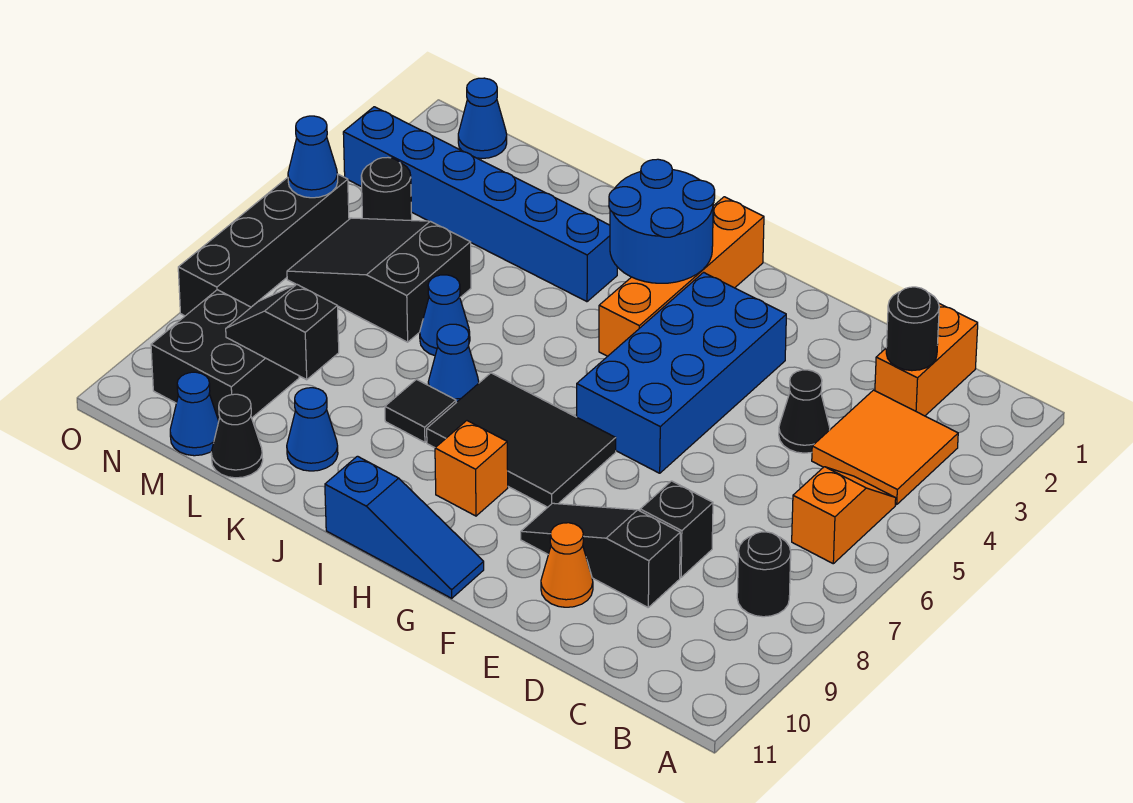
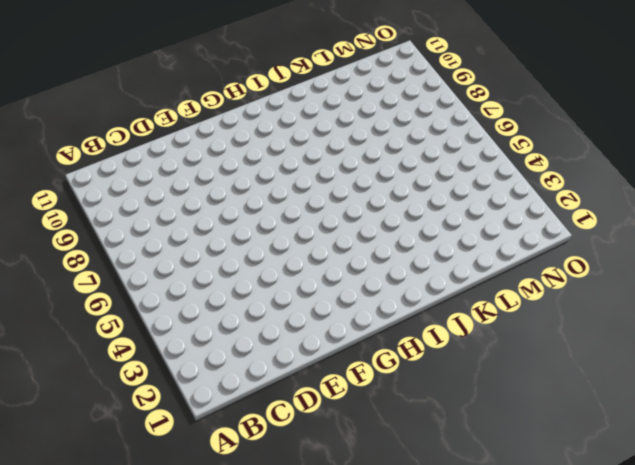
none -> orange 2x2 tile [812,390,958,505]
none -> orange 1x2 slope [792,467,896,564]
none -> black 1x1 round brick [737,532,791,617]

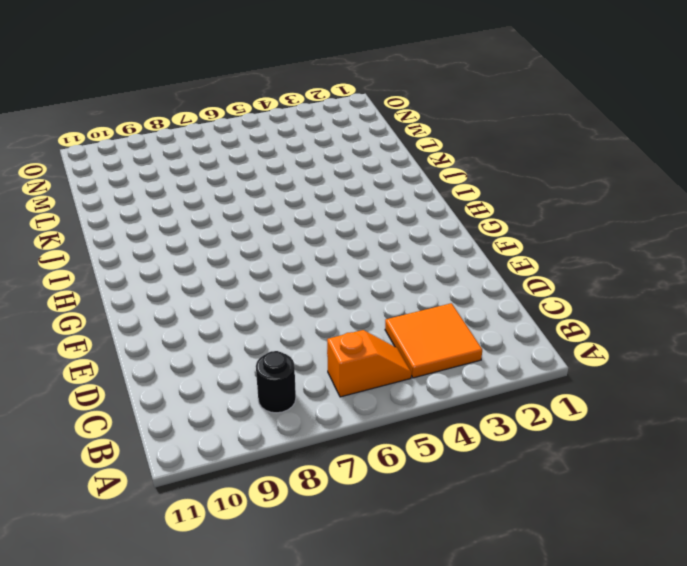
none -> orange 1x2 brick [875,303,978,416]
none -> black 1x1 cone [779,370,830,453]
none -> black 1x1 brick [640,481,713,577]

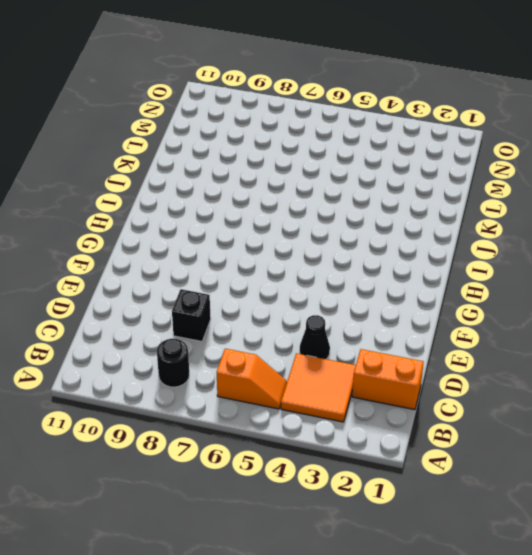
none -> black 1x3 slope [521,503,680,607]
none -> orange 1x1 cone [541,523,593,607]
none -> blue 2x4 brick [577,272,786,473]

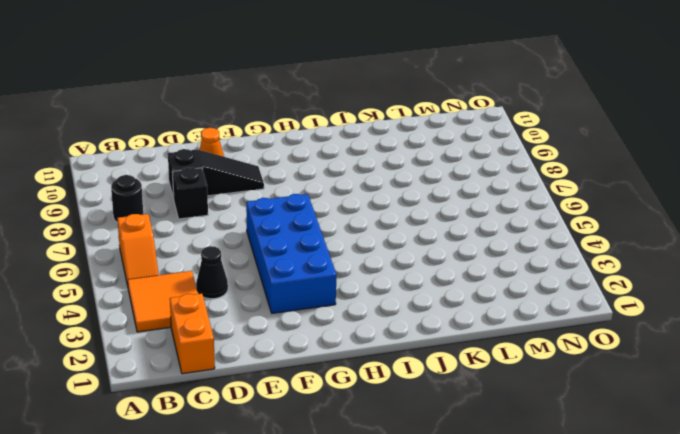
none -> black 2x3 tile [427,373,616,507]
none -> blue 1x3 slope [325,456,484,598]
none -> orange 1x4 brick [599,197,764,356]

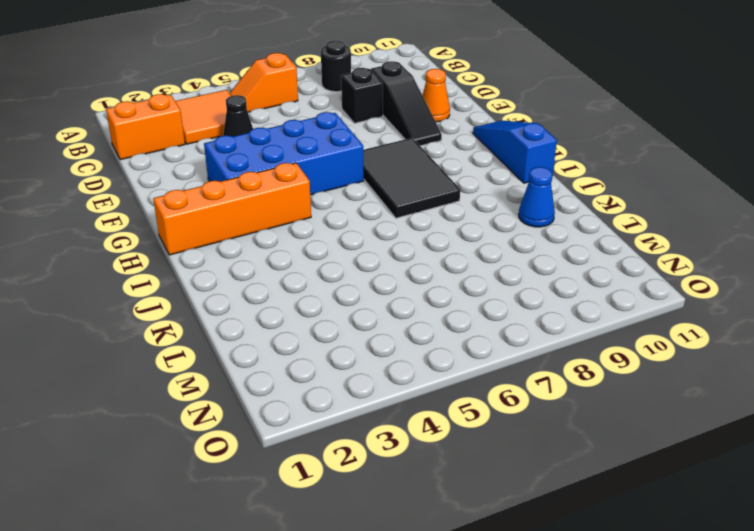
none -> orange 1x1 brick [435,421,508,516]
none -> blue 1x6 brick [343,107,617,302]
none -> blue 1x1 cone [428,324,479,403]

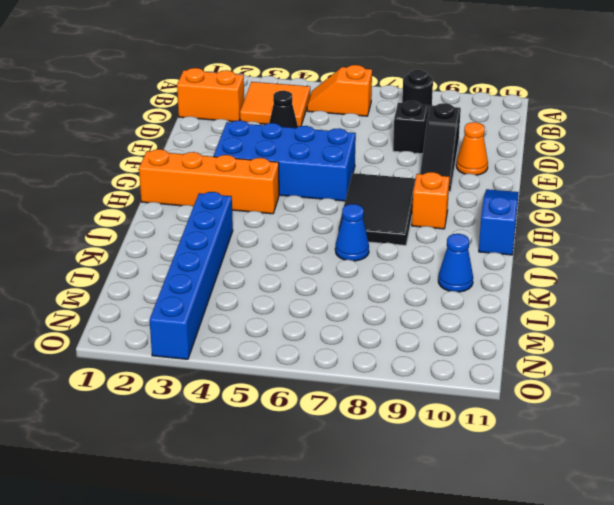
none -> black 1x1 tile [385,379,456,442]
none -> blue 1x1 cone [420,275,470,356]
none -> black 2x3 slope [287,218,471,342]

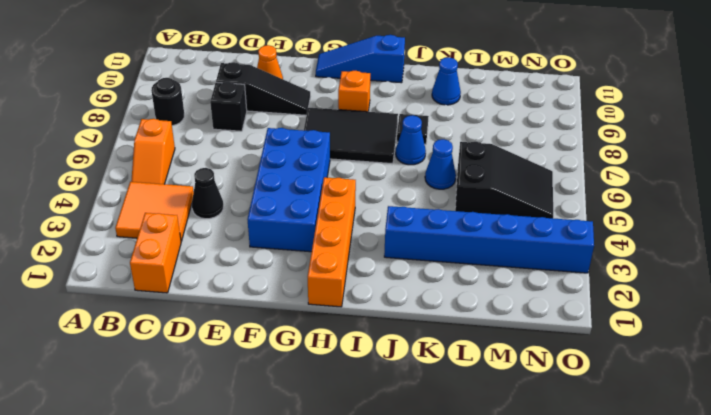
none -> black 1x1 cone [211,394,263,478]
none -> black 2x2 brick [151,290,299,421]
none -> blue 1x1 cone [170,372,219,456]

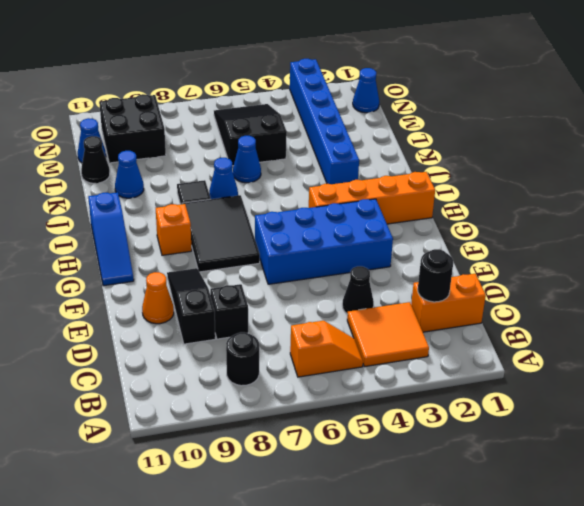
none -> black 1x1 round brick [361,158,412,220]
none -> black 1x4 brick [178,174,349,316]
none -> blue 2x2 round brick [609,159,715,283]

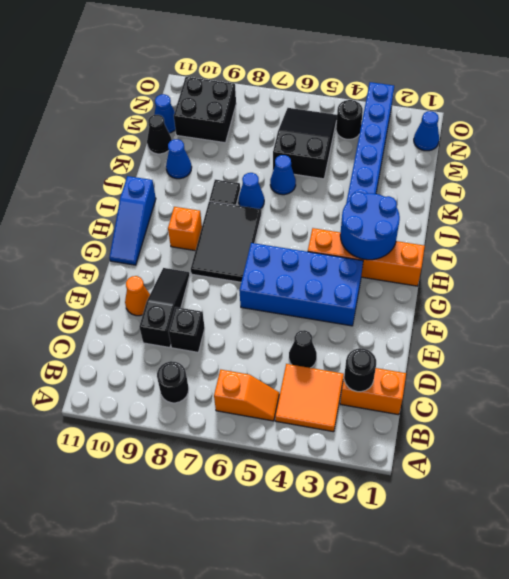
none -> black 1x4 brick [178,174,349,316]
none -> black 1x2 slope [226,284,339,380]
none -> blue 1x1 cone [288,116,338,198]

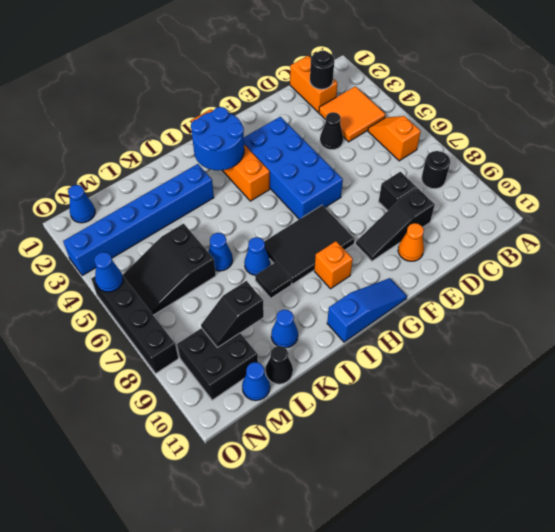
none -> black 1x1 round brick [361,158,412,220]

